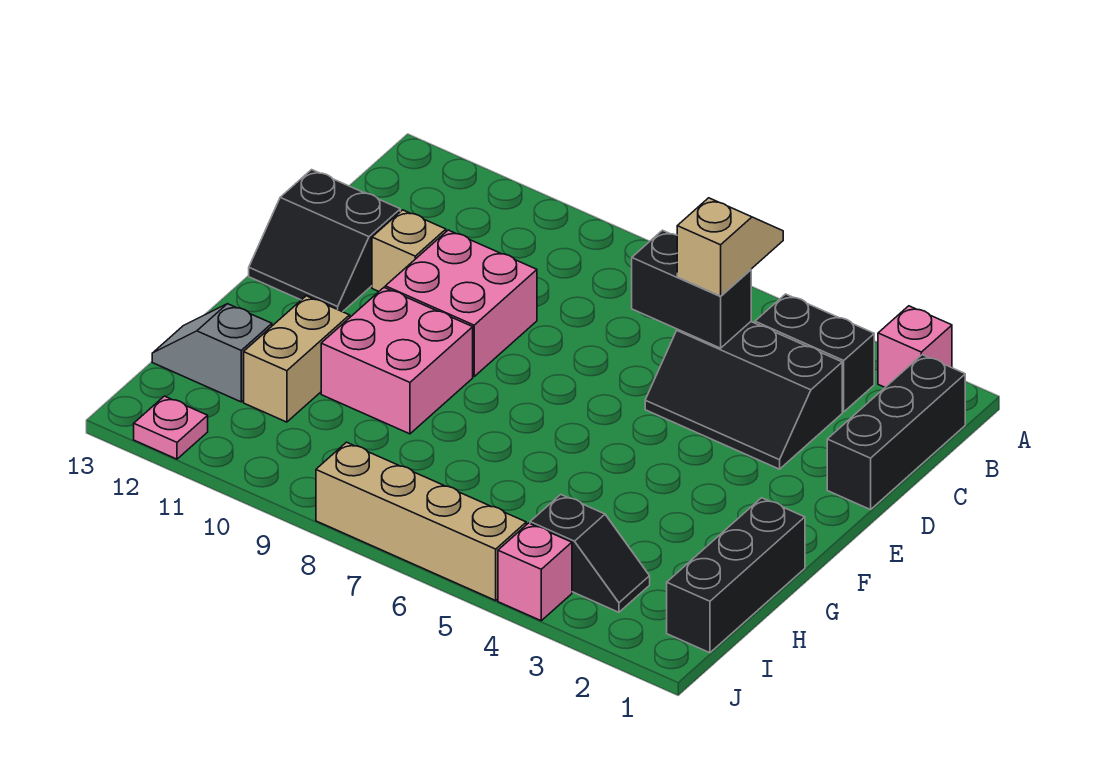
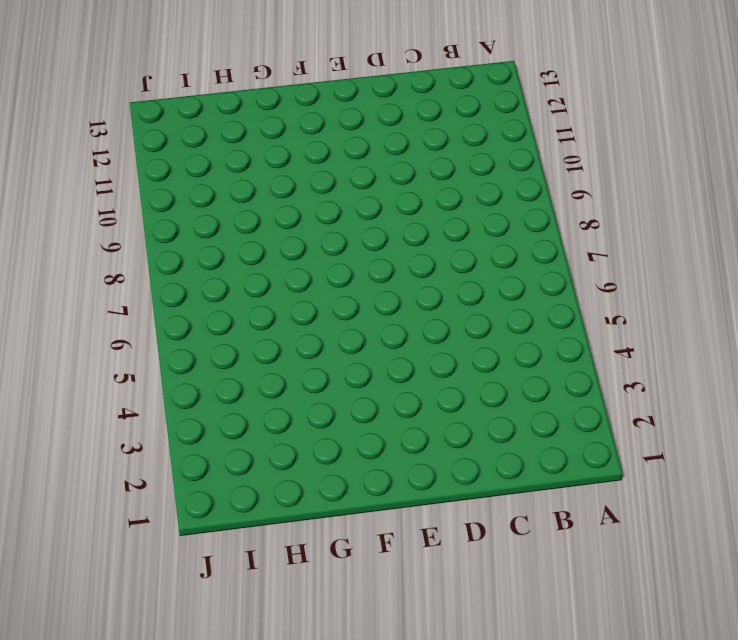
none -> pink 1x1 brick [878,306,952,387]
none -> black 1x3 brick [827,355,965,510]
none -> black 1x2 brick [755,294,874,412]

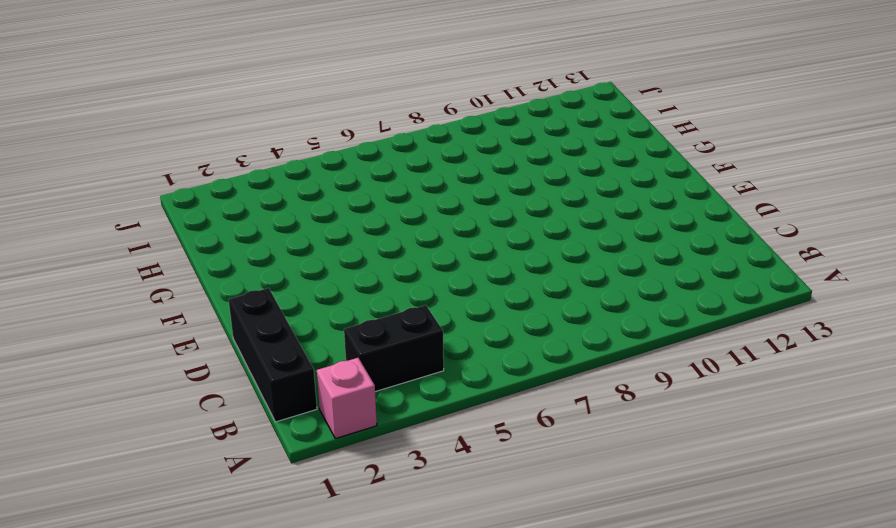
none -> black 2x3 slope [645,322,842,469]
none -> pink 2x2 brick [385,230,537,376]
none -> tan 1x1 brick [372,210,446,291]

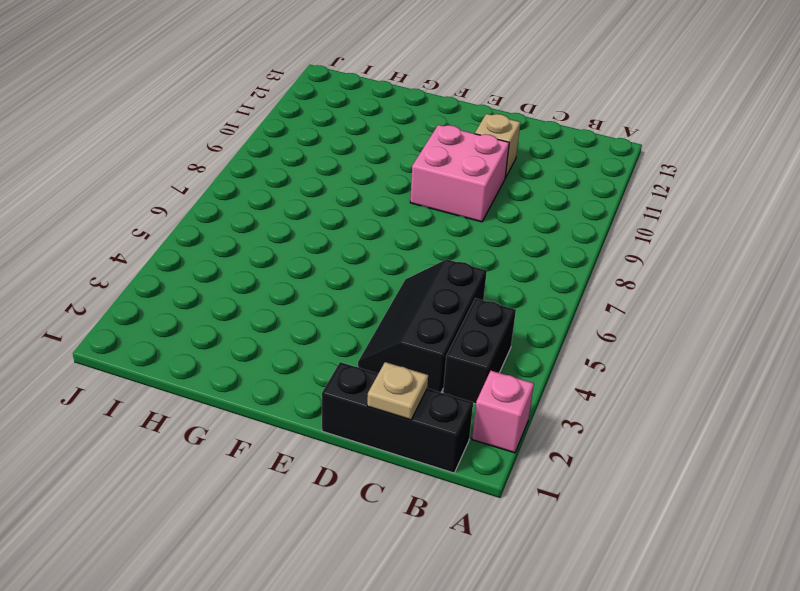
tan 1x1 plate [367,362,428,420] -> none
none -> black 2x2 slope [249,170,400,312]
none -> pink 2x2 brick [321,288,473,434]
none -> black 1x3 brick [667,498,805,653]

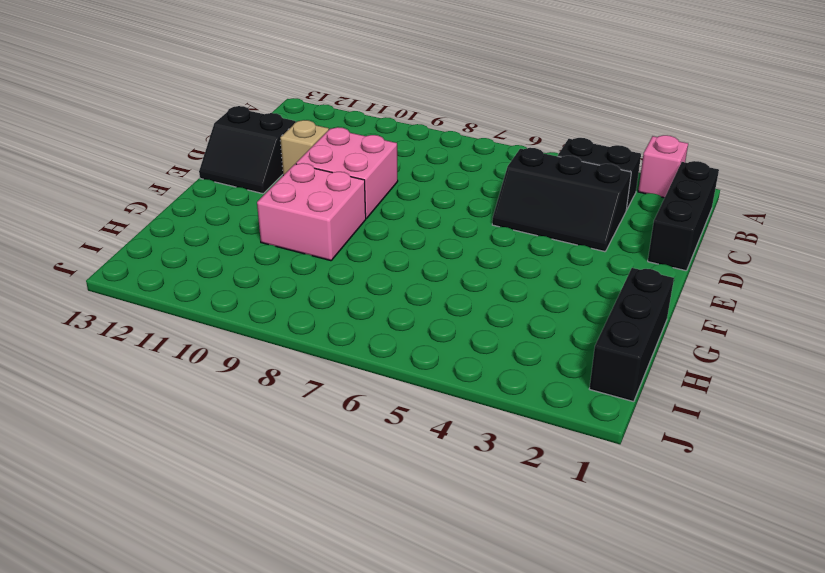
none -> tan 1x2 brick [244,296,350,422]
none -> grey 1x2 slope [152,304,272,402]
none -> black 1x2 slope [530,495,650,612]

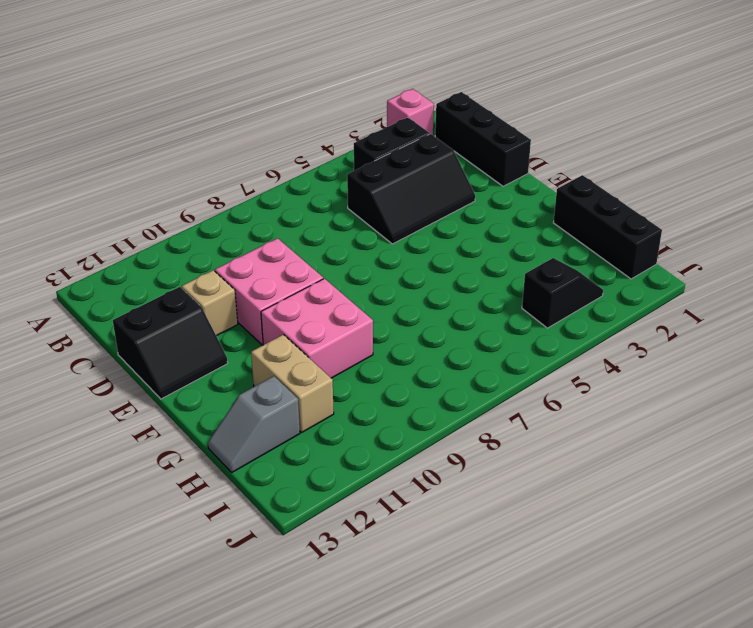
none -> pink 1x1 brick [498,523,572,621]
none -> tan 1x4 brick [316,442,526,600]
none -> pink 1x1 plate [134,396,208,459]

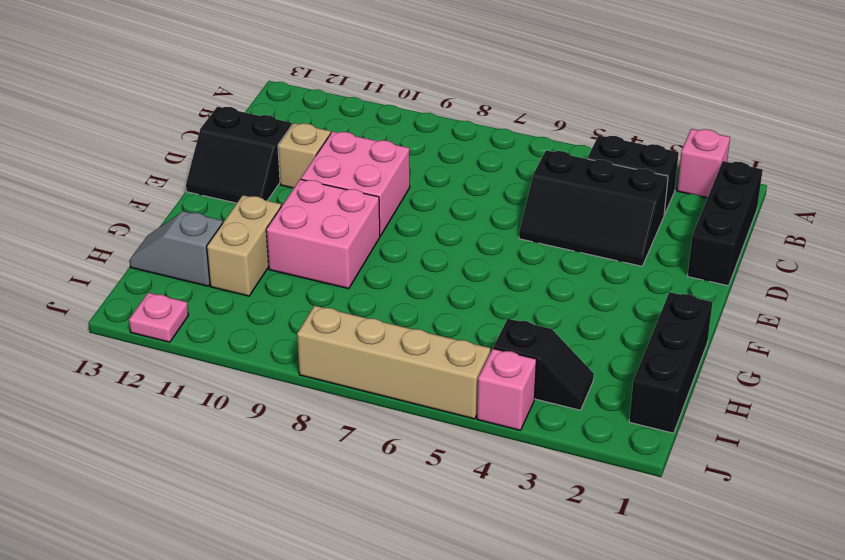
none -> black 1x2 brick [632,230,751,348]
none -> tan 1x2 slope [677,198,783,296]

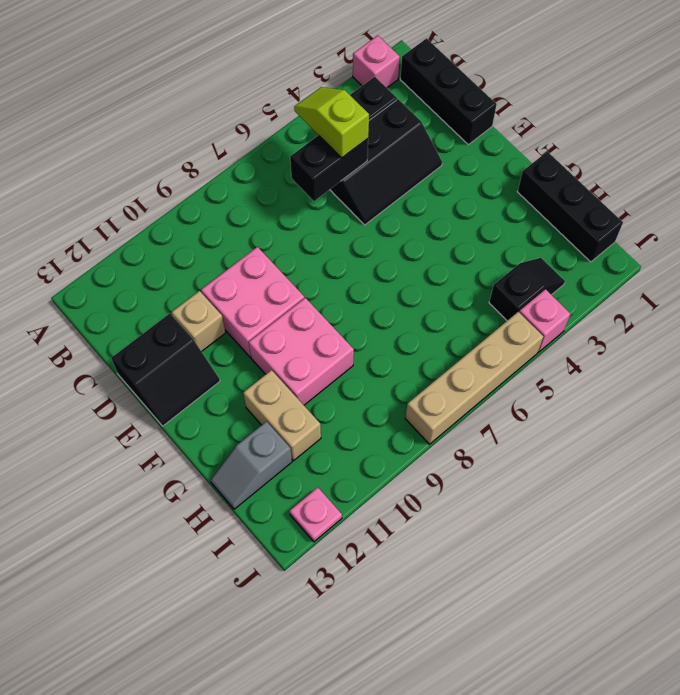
lime 1x2 slope [294,87,369,158] -> tan 1x2 slope [677,198,783,296]

